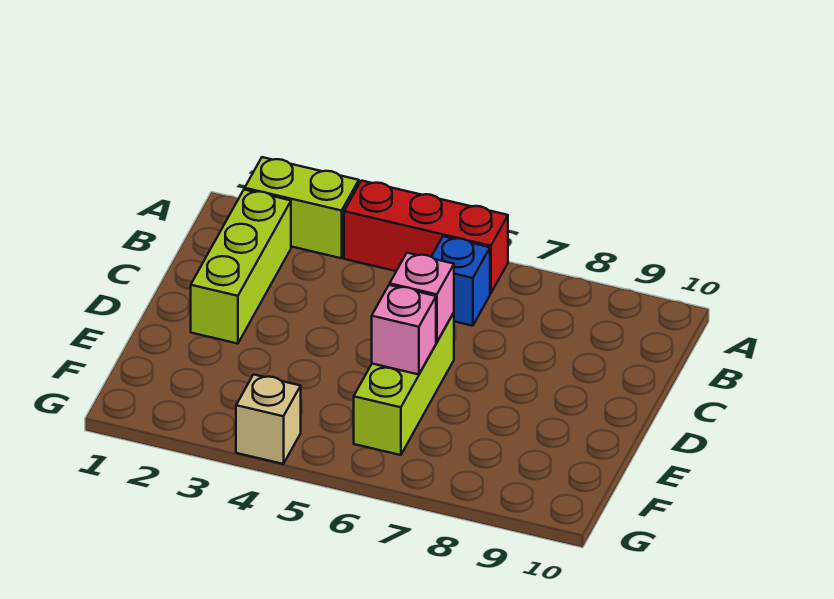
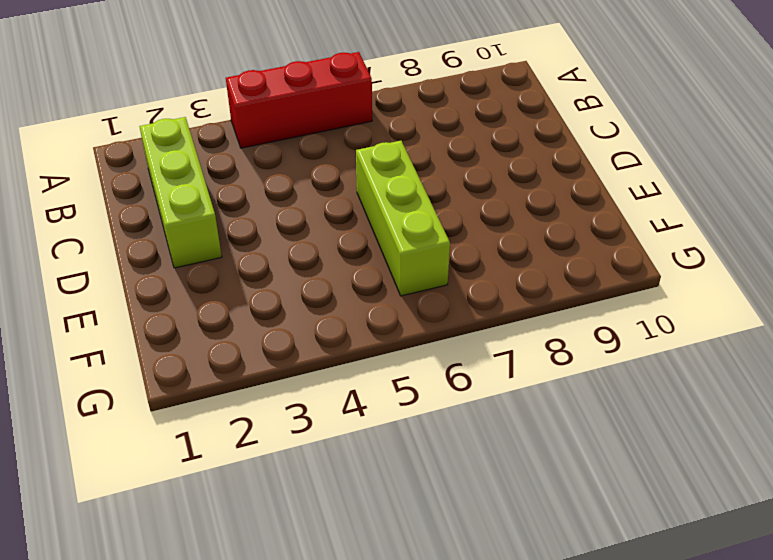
none -> lime 1x2 brick [245,157,359,258]
none -> blue 1x1 brick [431,236,490,326]

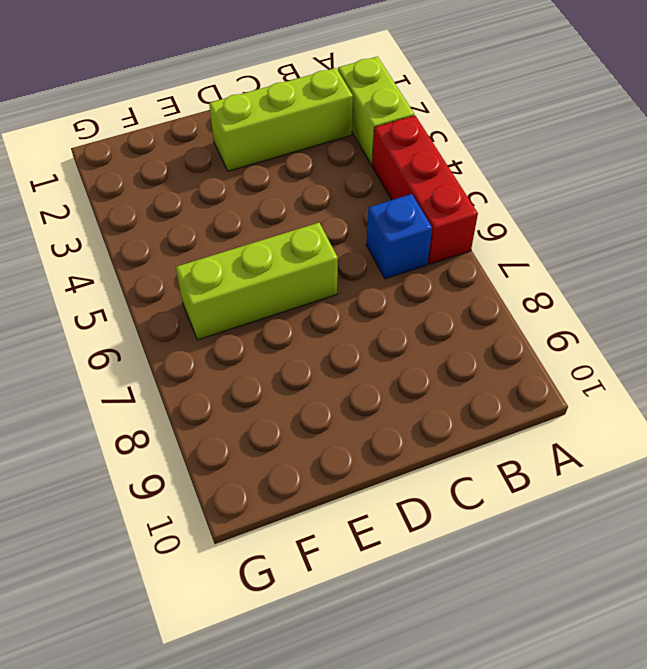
none -> tan 1x1 brick [236,375,301,464]
none -> pink 1x1 brick [390,253,454,342]

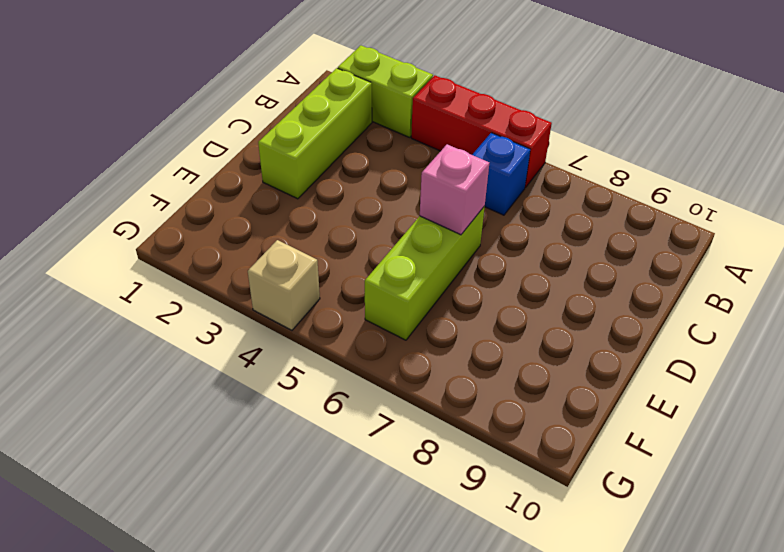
none -> pink 1x1 brick [372,285,436,375]

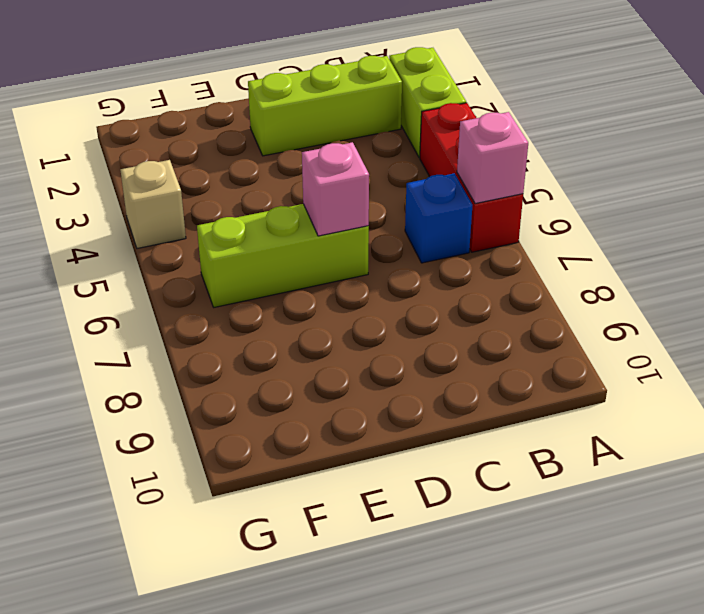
pink 1x1 brick [457,112,528,204] -> pink 1x1 brick moved to [372,285,436,375]

